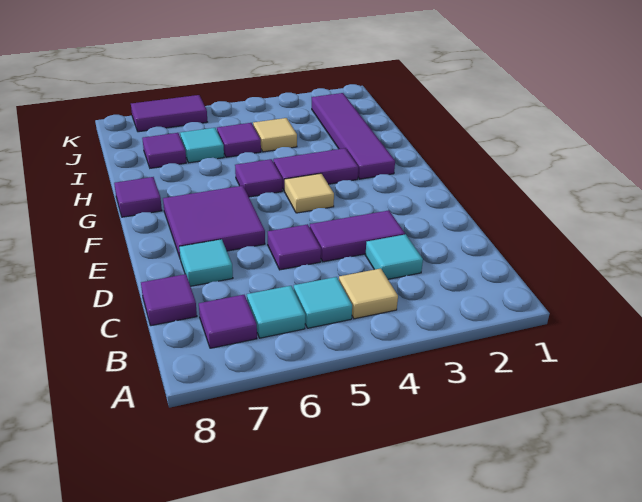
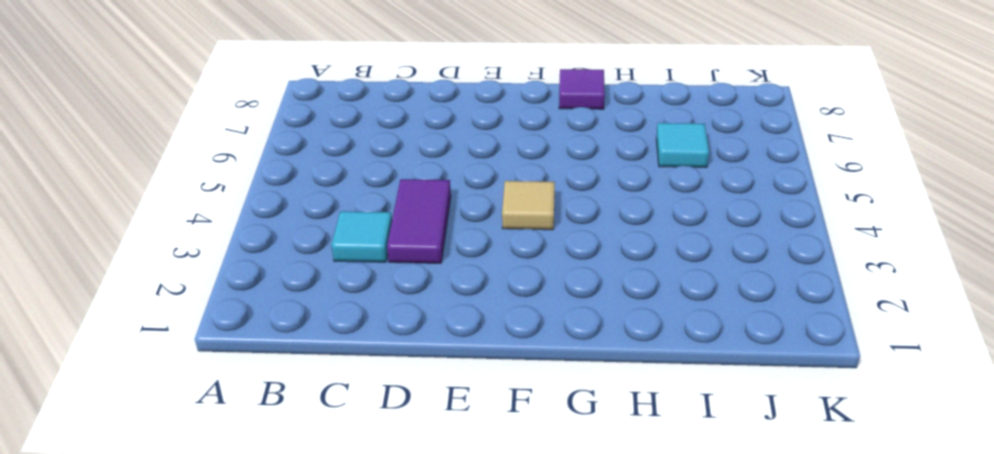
none -> tan 1x1 tile [339,268,398,319]
none -> cyan 1x1 tile [294,277,352,328]
none -> cyan 1x1 tile [247,286,305,338]

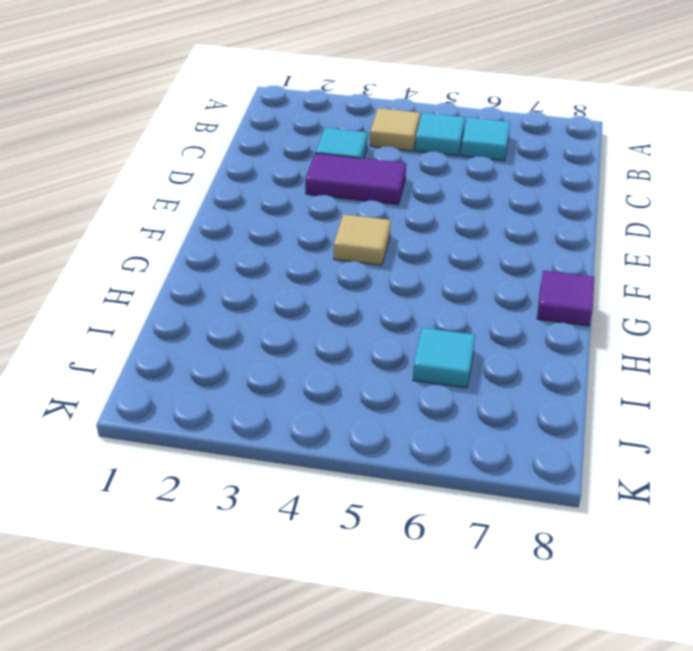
none -> purple 1x1 tile [199,295,257,348]
none -> purple 1x1 tile [141,274,197,326]
none -> purple 1x1 tile [268,224,321,270]

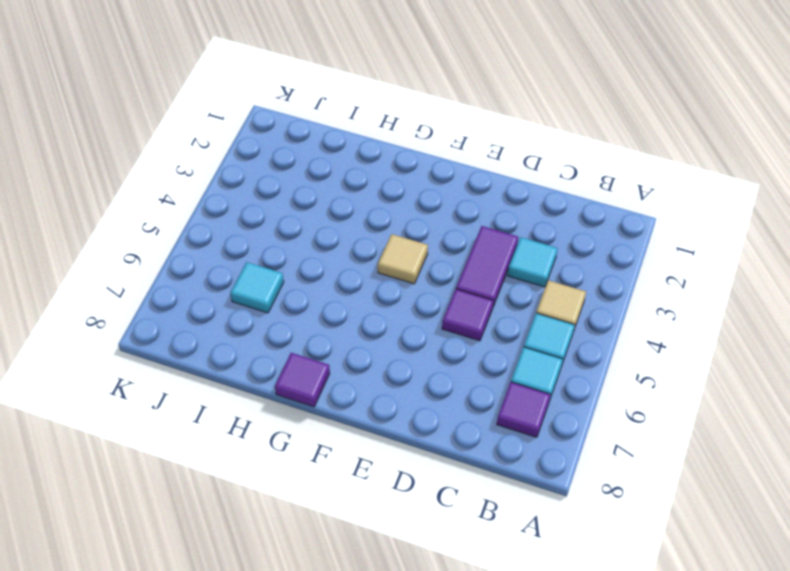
none -> purple 1x1 tile [141,274,197,326]
none -> cyan 1x1 tile [179,239,233,286]
none -> purple 2x2 tile [163,186,265,257]

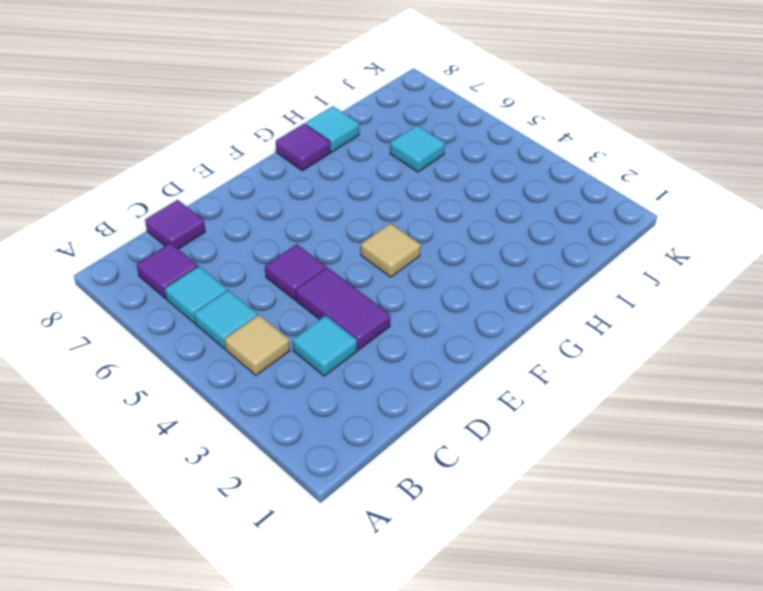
cyan 1x1 tile [305,106,359,152] -> cyan 1x1 tile moved to [179,239,233,286]
none -> purple 2x2 tile [163,186,265,257]
none -> purple 1x4 tile [312,93,395,179]
none -> purple 1x2 tile [273,148,358,191]

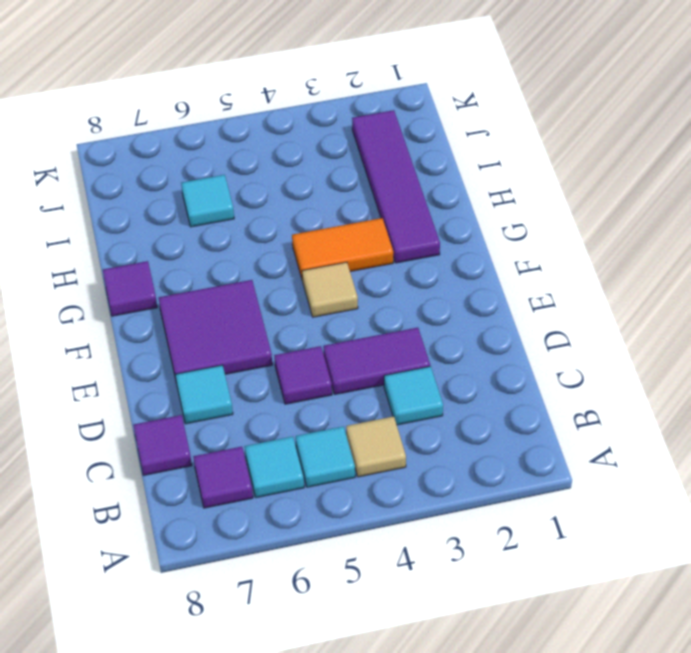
orange 1x2 tile [292,218,393,281] -> purple 1x2 tile [273,148,358,191]
none -> purple 1x1 tile [235,159,282,197]
none -> tan 1x1 tile [253,118,297,152]
none -> purple 1x1 tile [217,123,261,157]

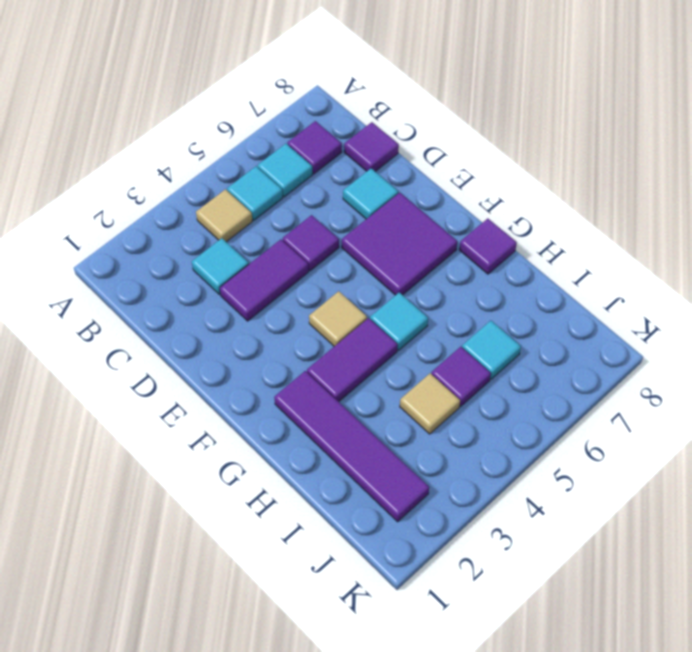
cyan 1x1 tile [370,292,428,350] -> purple 1x1 tile [235,159,282,197]
none -> purple 1x1 tile [142,133,186,168]
none -> purple 1x2 tile [131,95,207,132]

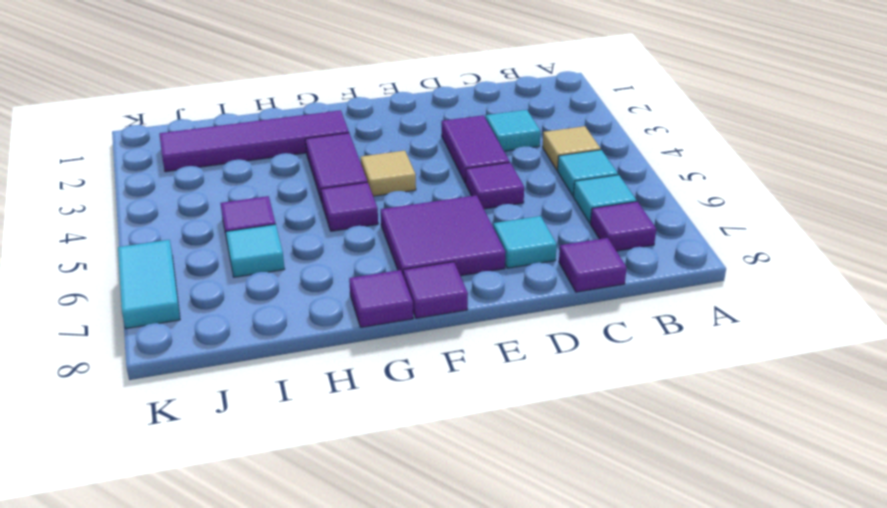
purple 1x1 tile [403,262,468,318] -> purple 1x1 tile moved to [142,133,186,168]
cyan 1x2 tile [118,240,180,329] -> purple 1x2 tile [131,95,207,132]
none -> tan 1x1 tile [253,118,297,152]

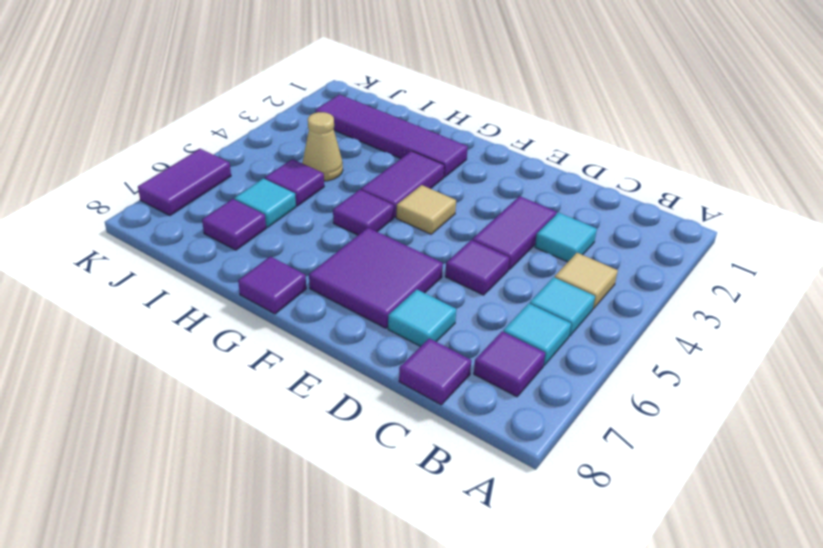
tan 1x1 cone [302,112,343,181] -> tan 1x1 tile [253,118,297,152]

